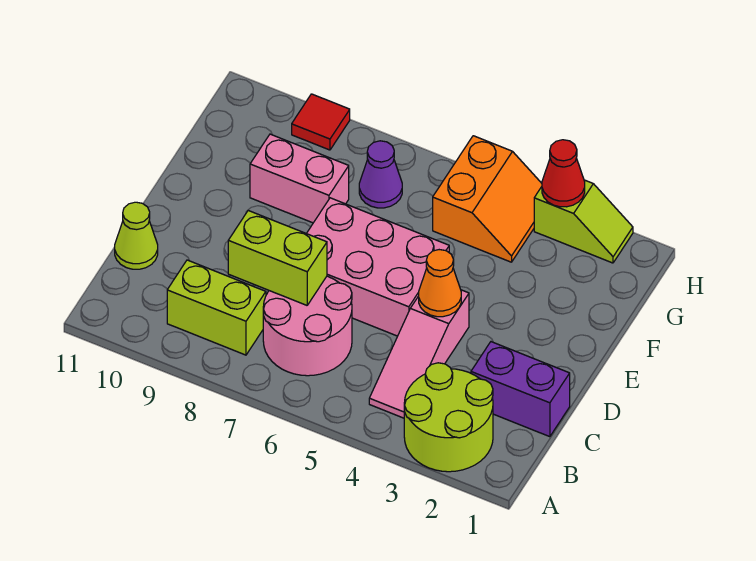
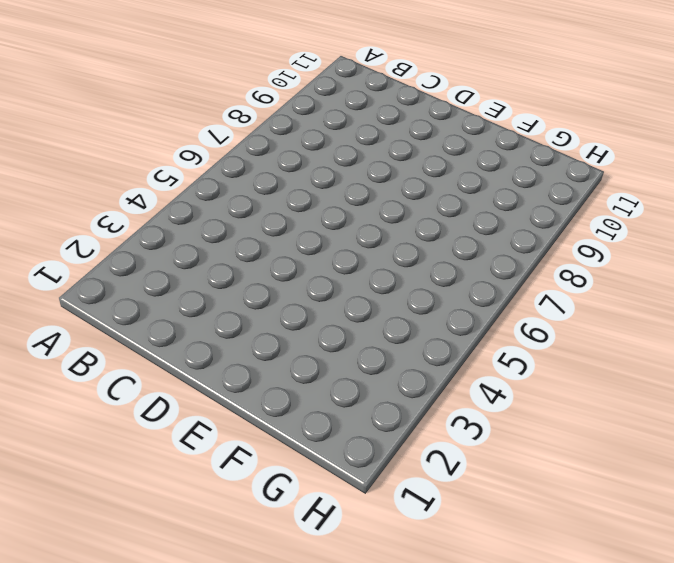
none -> lime 2x2 round brick [404,363,493,472]
none -> pink 1x3 slope [369,290,469,418]
none -> pink 2x2 round brick [263,276,352,376]

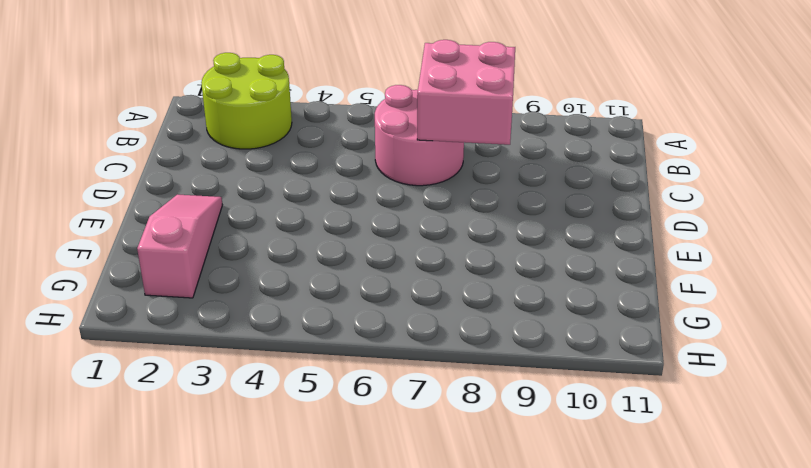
pink 2x2 brick [417,40,515,145] -> lime 1x2 brick [228,211,327,305]
pink 1x3 slope [137,195,222,298] -> pink 1x3 slope moved to [369,290,469,418]
none -> lime 1x2 brick [167,260,266,355]
none -> purple 1x2 brick [471,342,570,437]
none -> lime 1x1 cone [115,202,158,269]

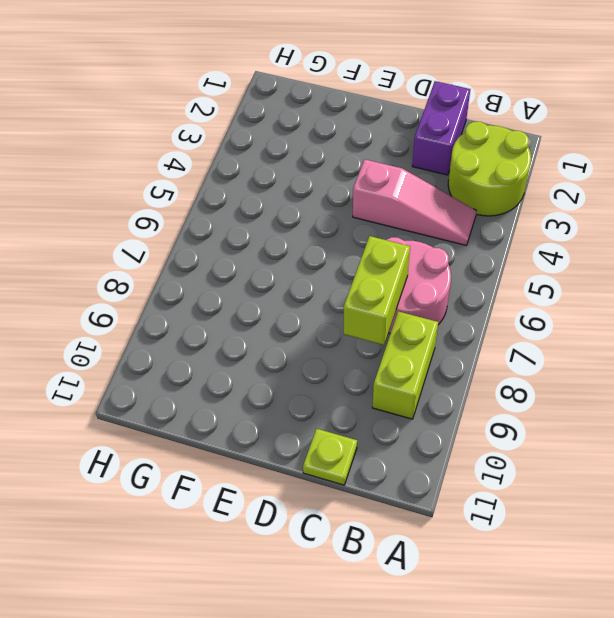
lime 1x1 plate [303,429,357,485] -> lime 1x1 cone [115,202,158,269]
none -> pink 2x3 brick [306,198,449,336]
none -> pink 1x2 brick [250,134,349,223]
none -> orange 2x2 slope [433,136,542,262]

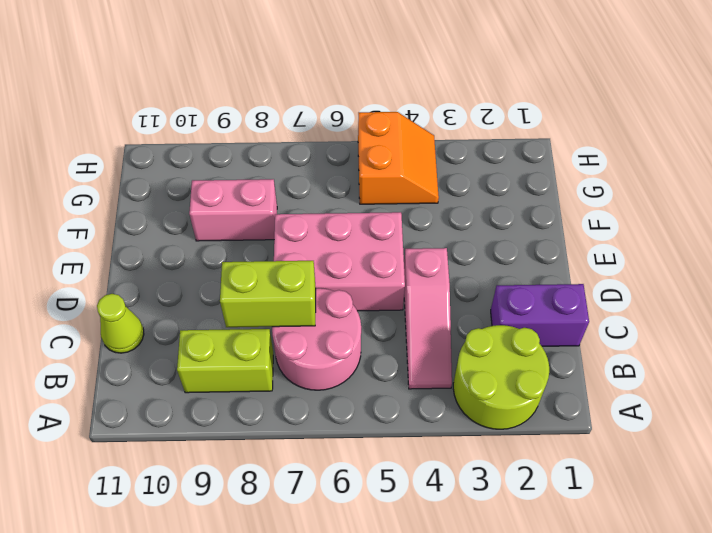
none -> purple 1x1 cone [359,141,402,208]
none -> lime 1x2 slope [534,180,633,263]
none -> red 1x1 tile [292,94,350,150]

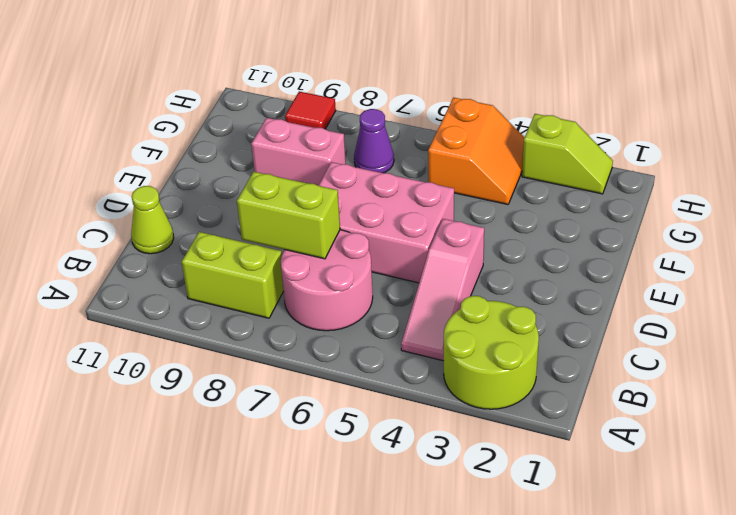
none -> purple 1x2 brick [471,342,570,437]
none -> orange 1x1 cone [419,250,461,317]
none -> red 1x1 cone [542,140,585,207]

